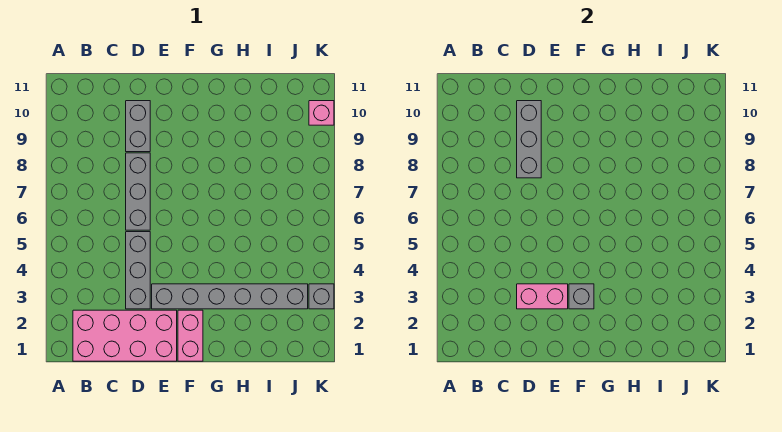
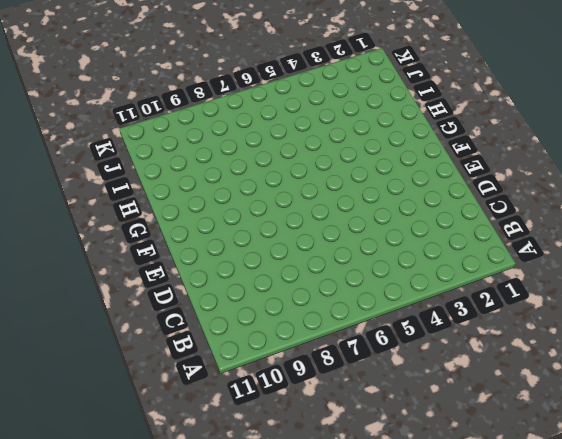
none -> pink 2x4 brick [73,310,177,361]
none -> grey 1x3 brick [126,232,150,309]

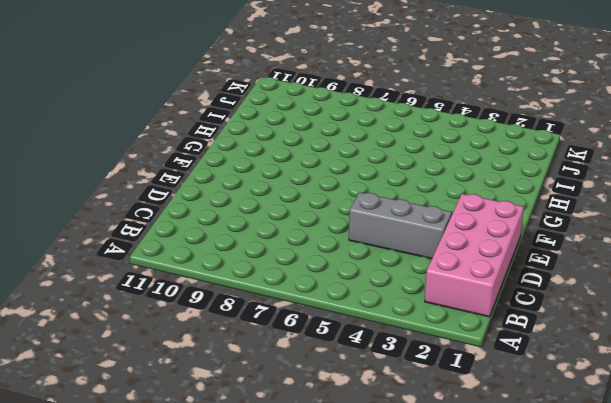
none -> grey 1x3 brick [126,153,150,230]
none -> grey 1x2 brick [126,101,150,152]

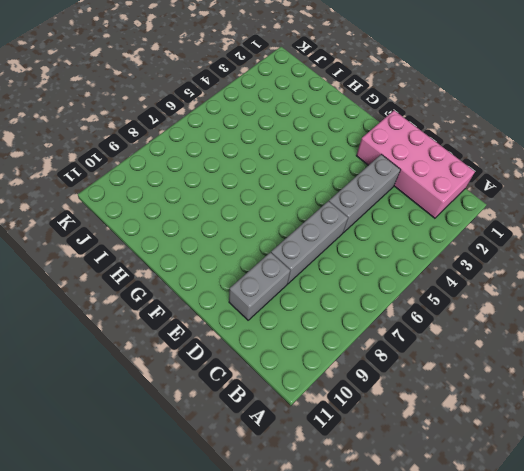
none -> grey 1x6 brick [152,284,308,309]
none -> pink 1x2 brick [178,310,203,361]

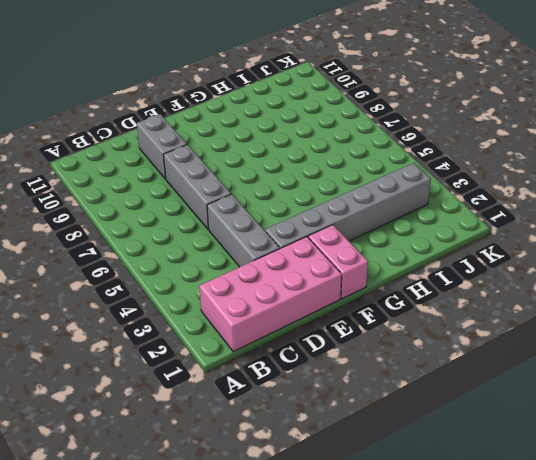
none -> grey 1x1 brick [309,284,334,309]
none -> pink 1x1 brick [309,101,334,125]

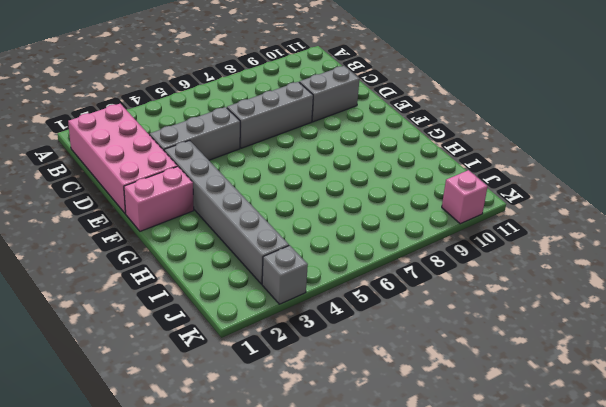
none -> pink 1x2 brick [517,284,568,309]
none -> grey 1x3 brick [517,101,541,178]

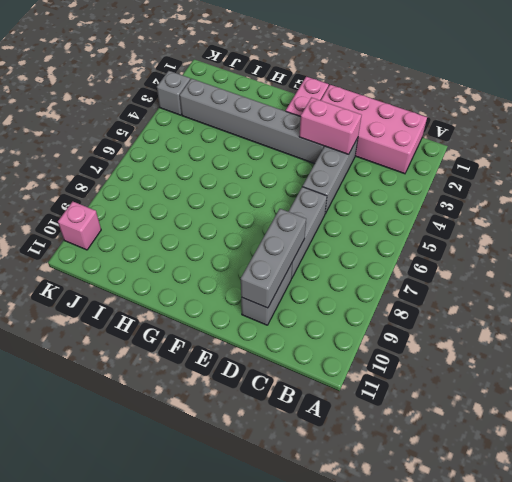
none -> grey 1x1 brick [569,284,594,309]

